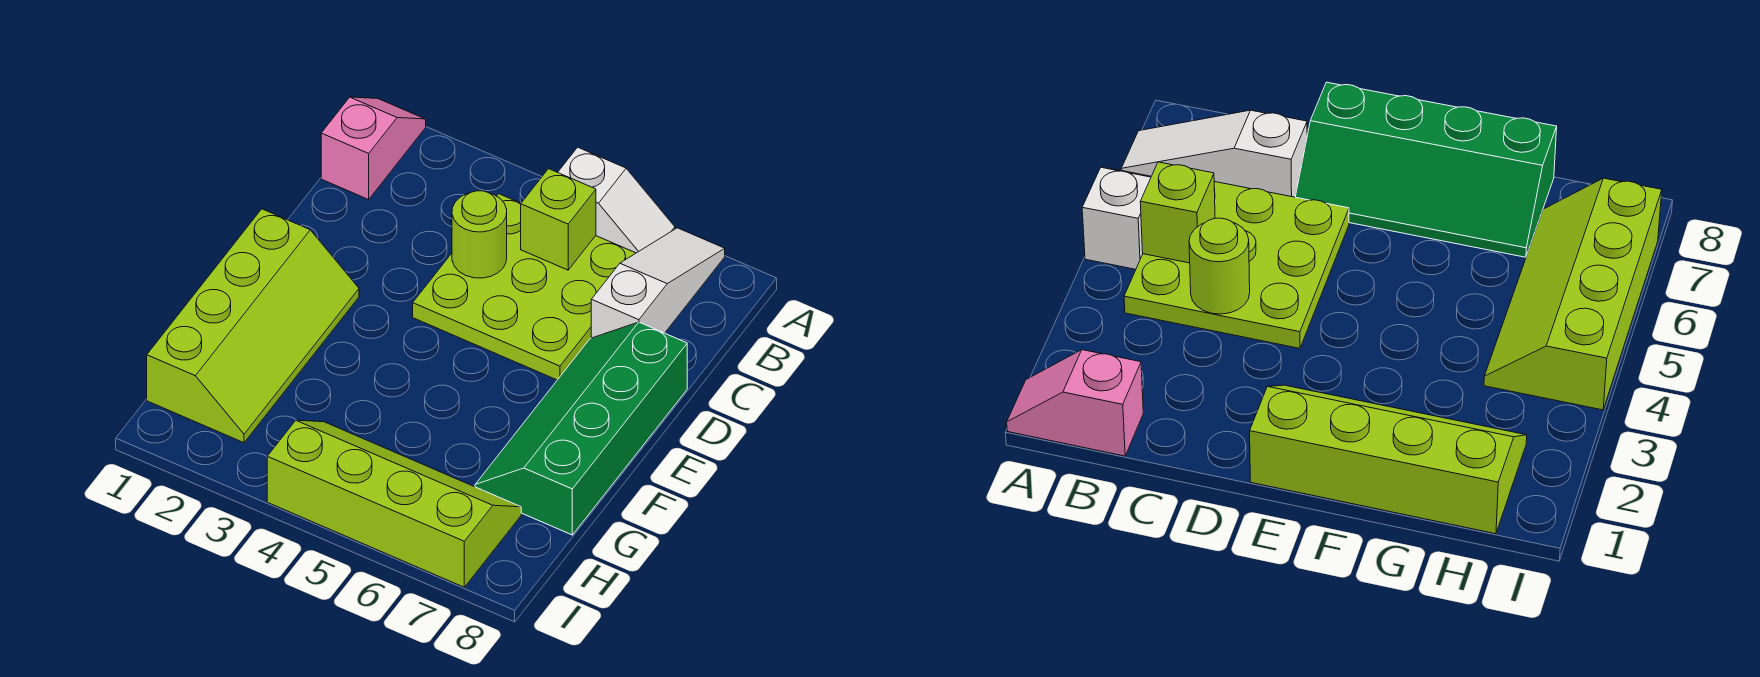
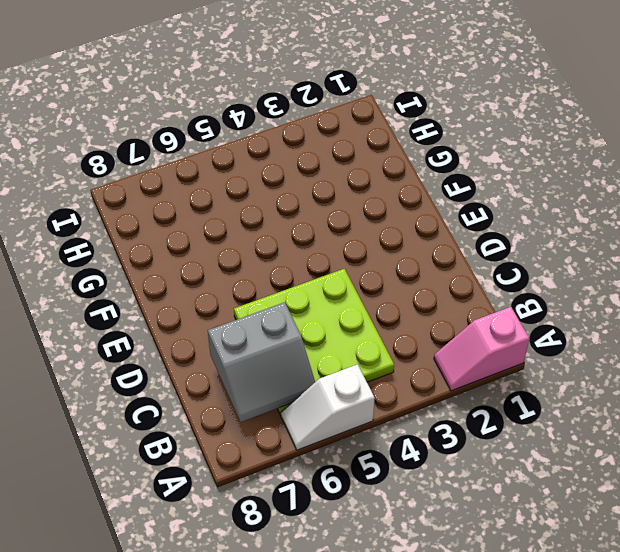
pink 1x2 slope [434,307,529,391] -> pink 1x2 slope turned to [321,97,426,199]
grey 2x2 slope [208,302,315,422] -> none
none -> white 1x3 slope [591,228,725,338]
none -> green 2x4 slope [475,322,687,535]

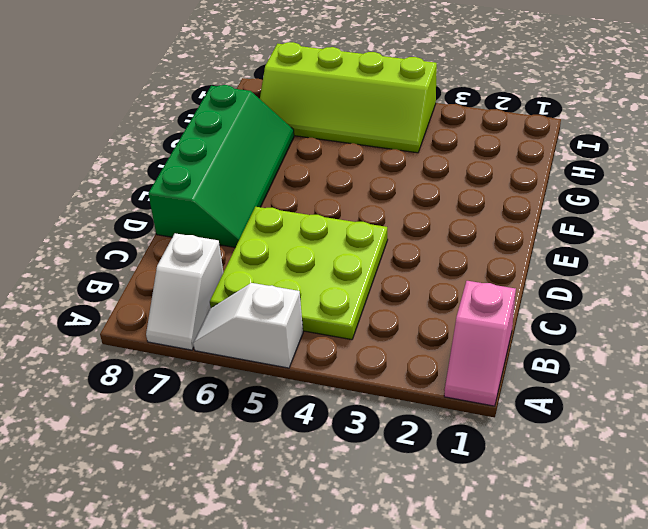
white 1x2 slope [146,233,223,350] -> white 1x3 slope [591,228,725,338]
none -> lime 2x4 slope [147,209,359,443]
none -> lime 1x1 brick [521,169,596,270]

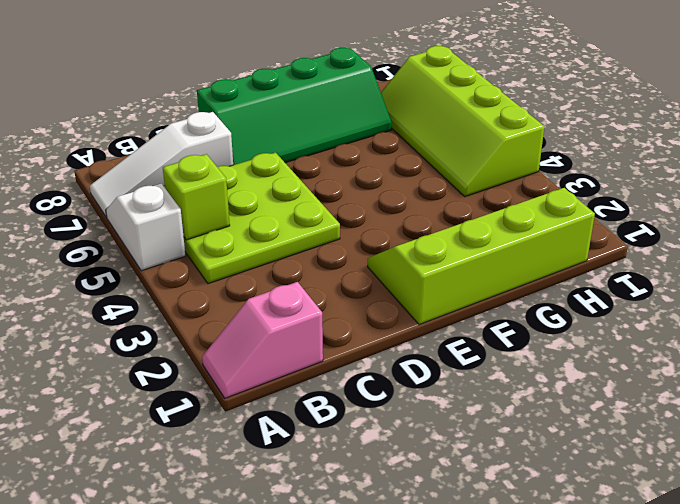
none -> lime 1x1 round brick [452,191,507,278]

